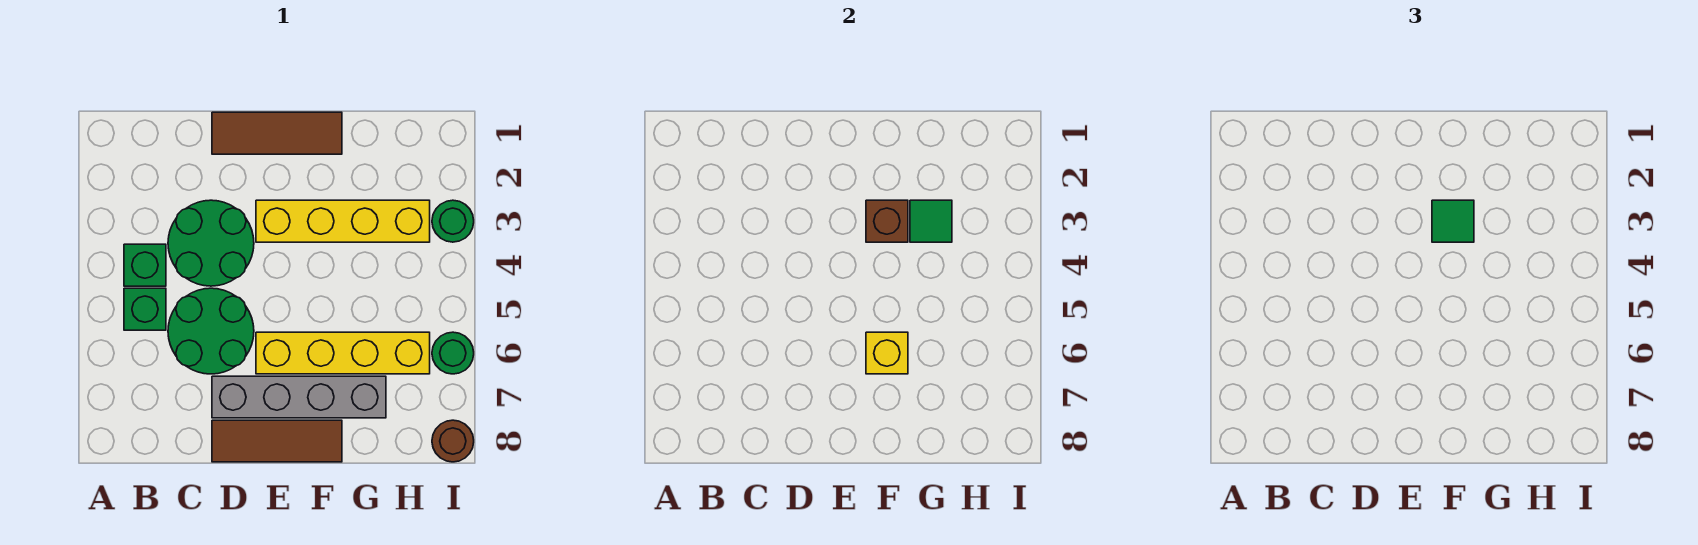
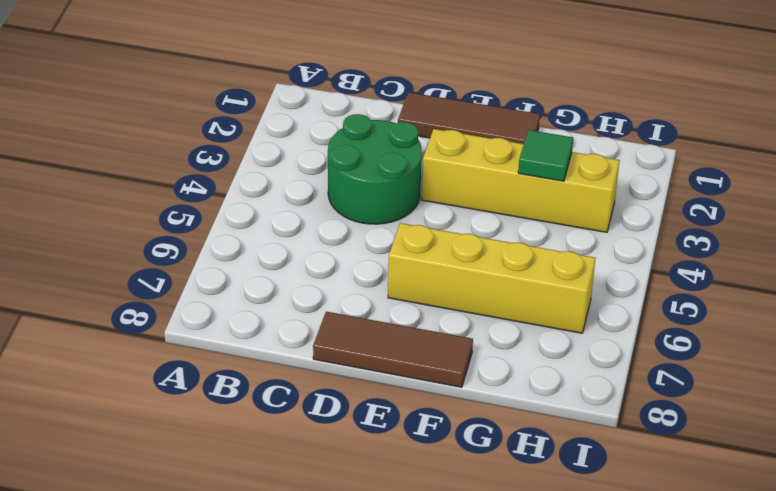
none -> green 1x1 brick [124,244,166,286]
none -> green 1x1 brick [124,288,166,330]
none -> green 2x2 round brick [168,288,254,374]

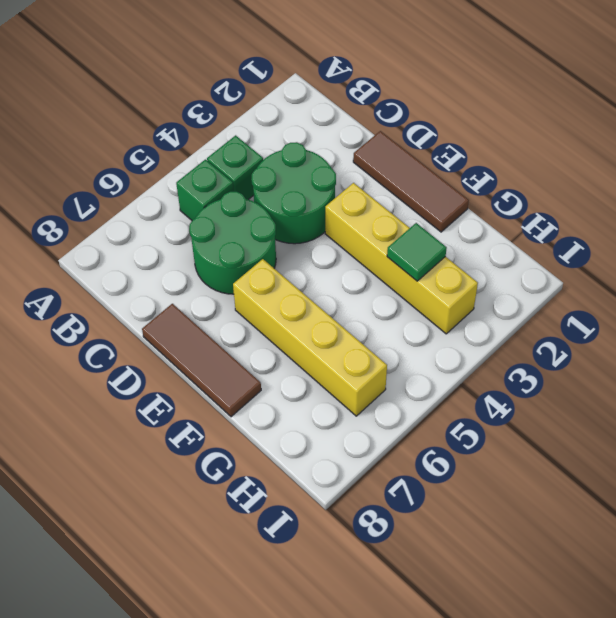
none -> grey 1x4 brick [212,376,386,418]
none -> green 1x1 round brick [432,200,474,242]
none -> green 1x1 round brick [432,332,474,374]

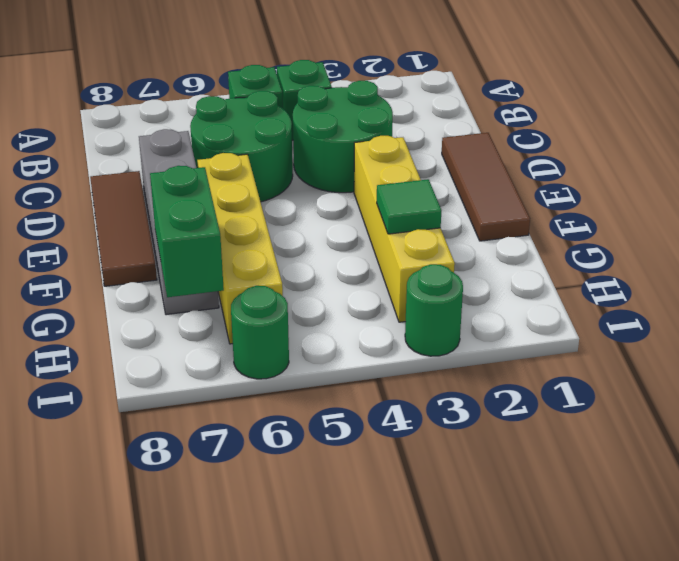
green 1x2 brick [150,166,224,297] -> none
none -> brown 1x1 round brick [432,420,474,462]
none -> brown 1x1 brick [866,200,908,242]
none -> yellow 1x1 brick [866,332,908,374]

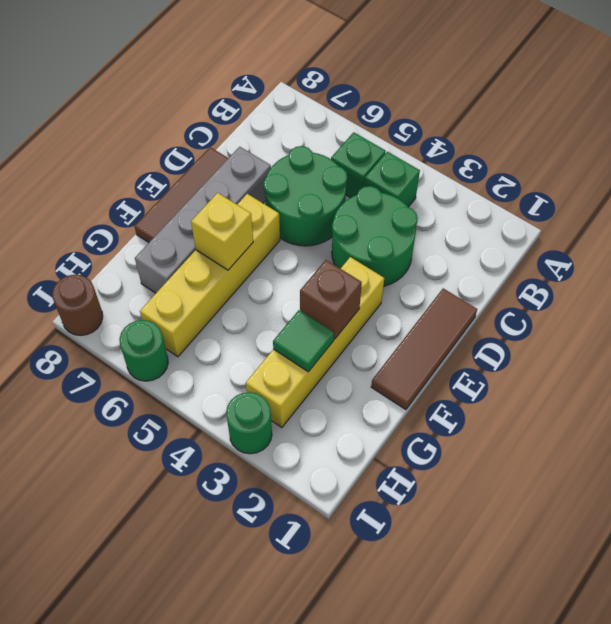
none -> green 1x1 tile [1432,200,1474,242]

